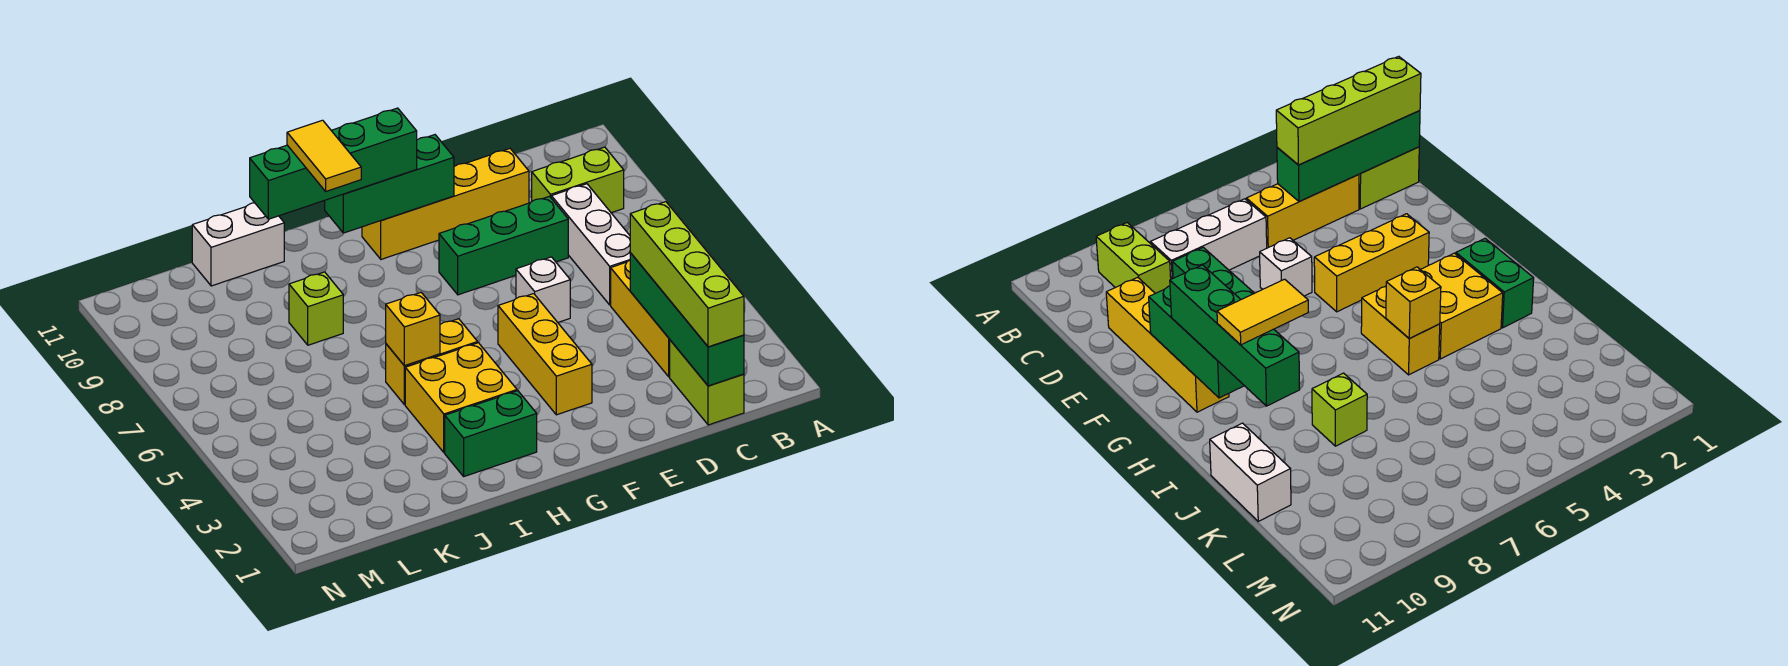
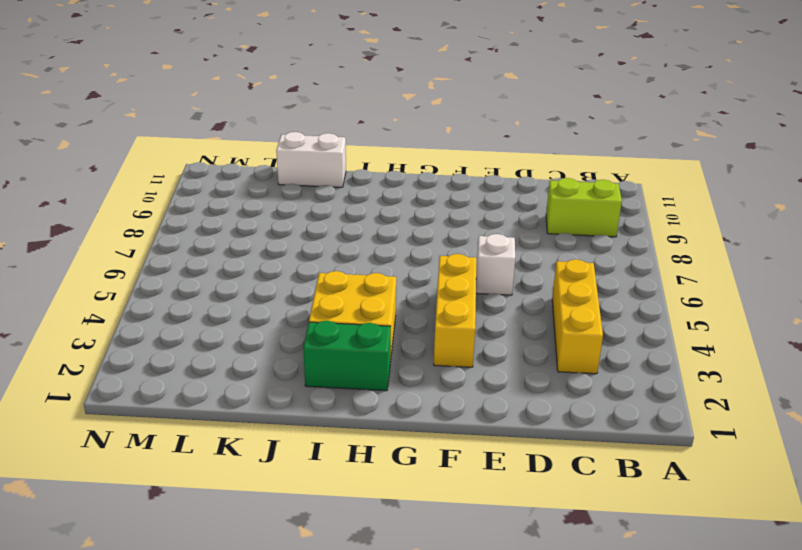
none -> lime 1x2 brick [670,340,744,425]
none -> white 1x3 brick [551,184,630,305]
none -> green 1x3 brick [439,196,568,295]

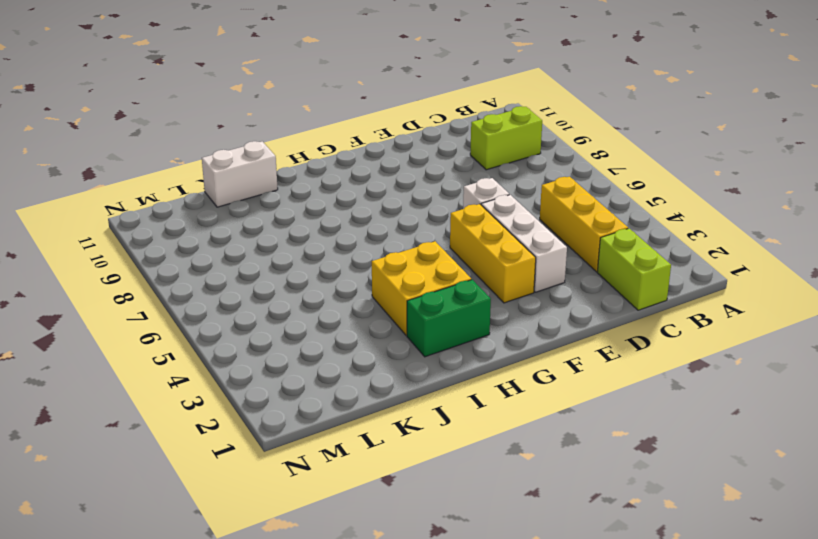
white 1x3 brick [481,195,567,292] -> white 1x3 brick moved to [551,184,630,305]
none -> green 1x3 brick [439,196,568,295]
none -> yellow 1x4 brick [362,149,529,259]
none -> yellow 1x2 brick [386,319,478,405]

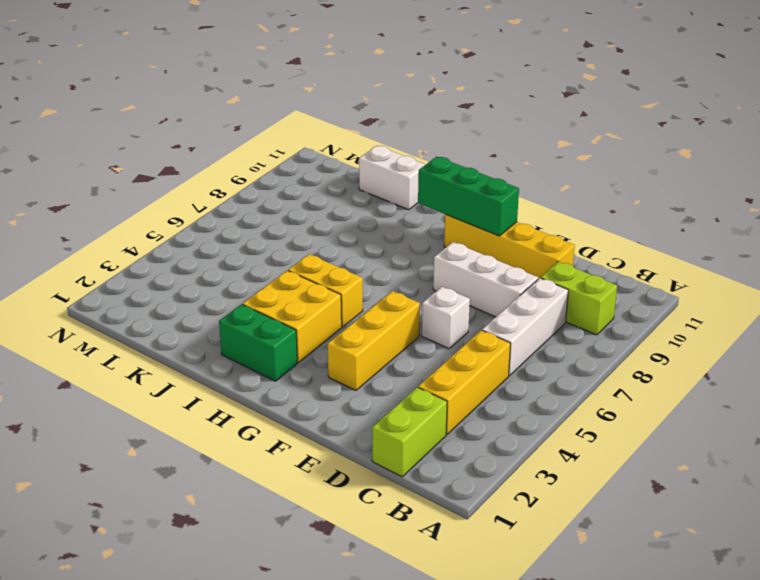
white 1x3 brick [433,242,538,317] -> green 1x3 brick [439,196,568,295]
none -> lime 1x1 brick [289,272,343,345]
none -> green 1x4 brick [630,253,744,386]
none -> yellow 1x1 brick [386,293,440,366]

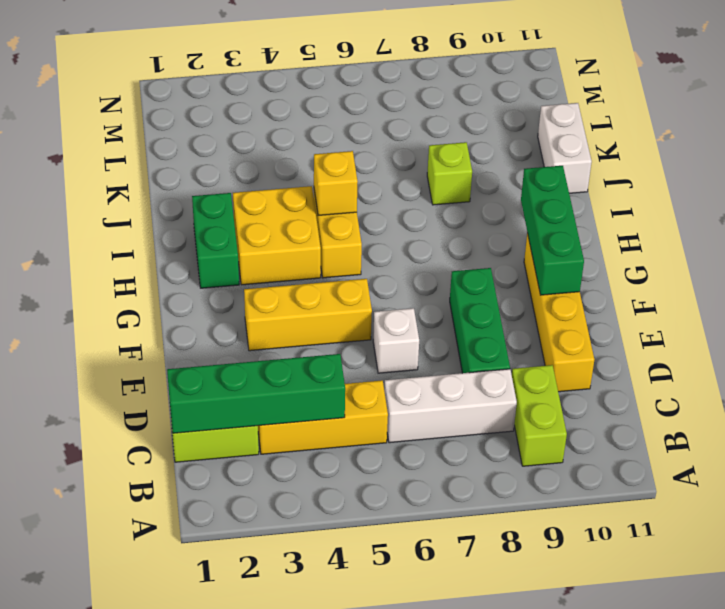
none -> lime 1x4 brick [630,202,744,347]
none -> green 1x4 brick [250,108,417,219]
none -> yellow 1x2 tile [287,120,361,191]

